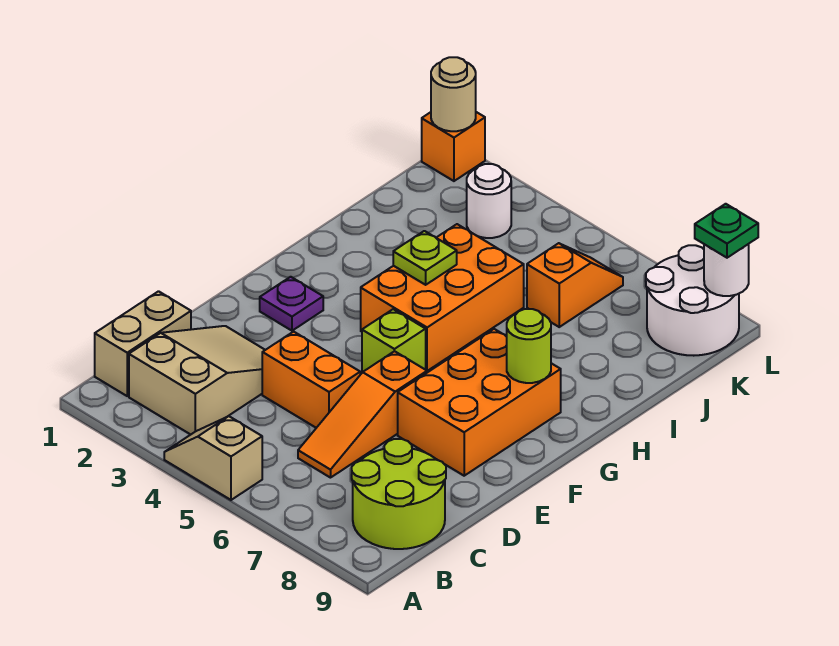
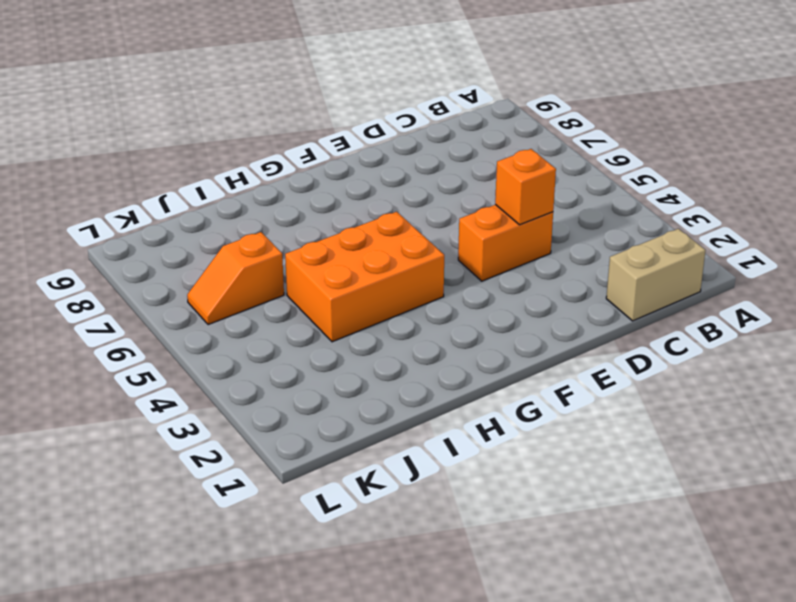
orange 1x2 brick [458,205,553,281] -> orange 1x2 brick turned to [262,332,360,428]
orange 1x1 brick [495,149,556,225] -> orange 1x1 brick moved to [422,112,485,181]
none -> tan 1x2 slope [164,416,262,500]
none -> tan 2x3 slope [129,326,265,435]
none -> lime 2x2 round brick [352,439,446,549]

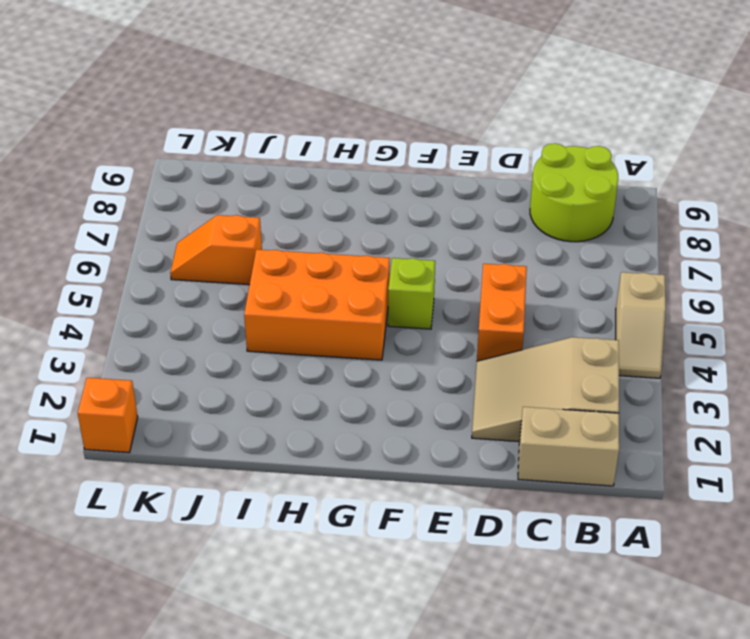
none -> orange 1x3 slope [298,351,427,478]
none -> orange 2x3 brick [398,329,561,476]
none -> purple 1x1 plate [260,277,323,331]

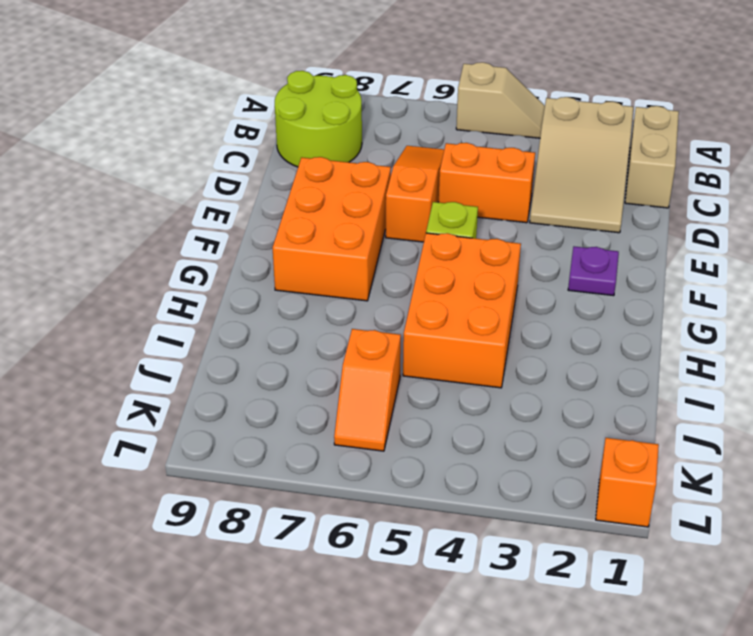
none -> white 1x1 round brick [467,164,511,238]
none -> white 2x2 round brick [646,245,739,356]
none -> lime 1x1 round brick [506,309,551,383]

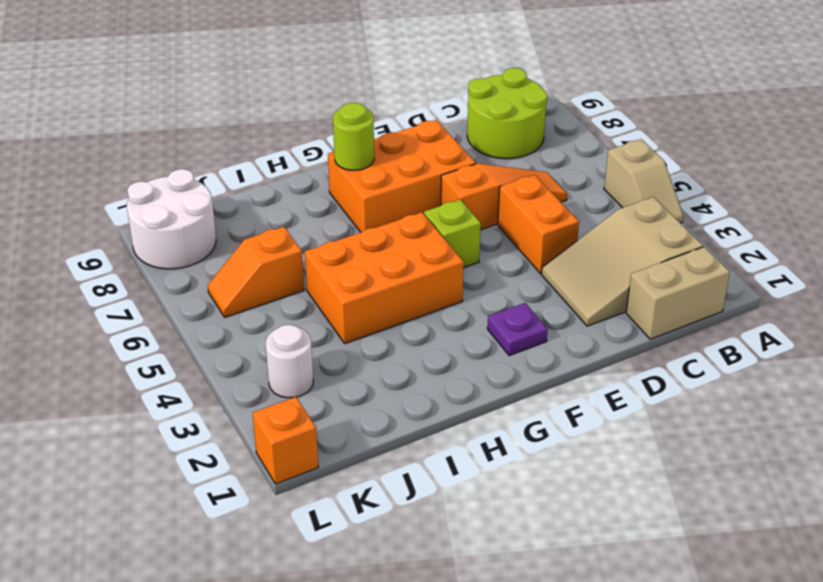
none -> lime 1x1 plate [393,231,457,285]
none -> tan 1x1 round brick [431,57,476,131]
none -> white 1x1 round brick [704,244,749,296]

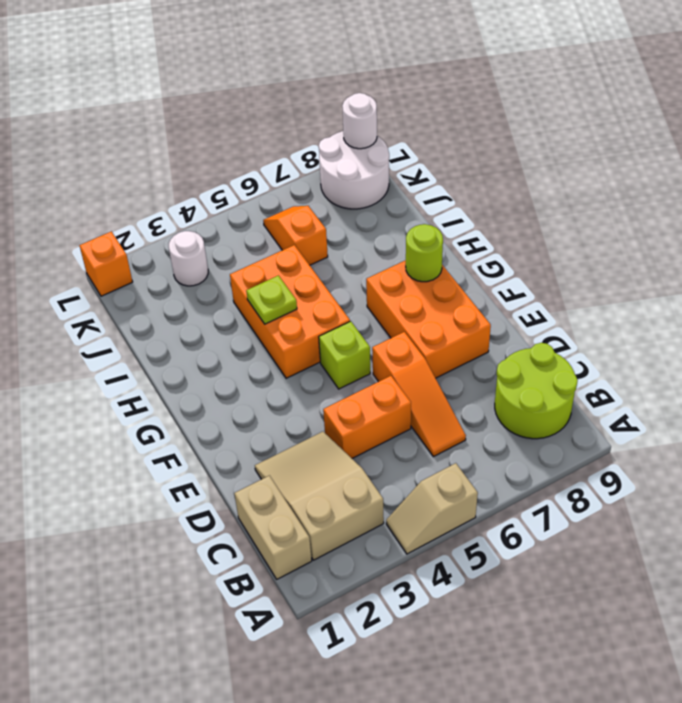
none -> purple 1x1 plate [260,277,323,331]
none -> tan 1x1 round brick [431,57,476,131]
none -> green 1x1 plate [695,204,758,258]

